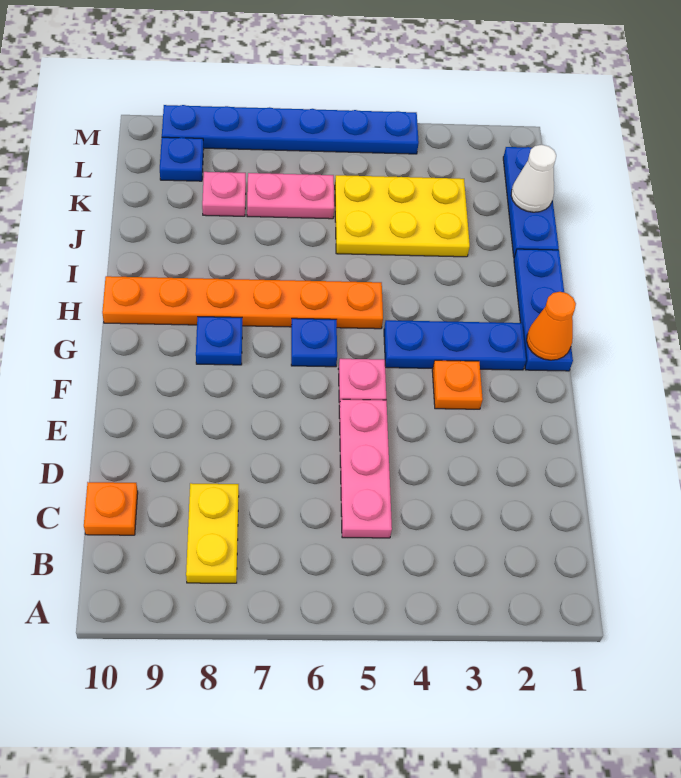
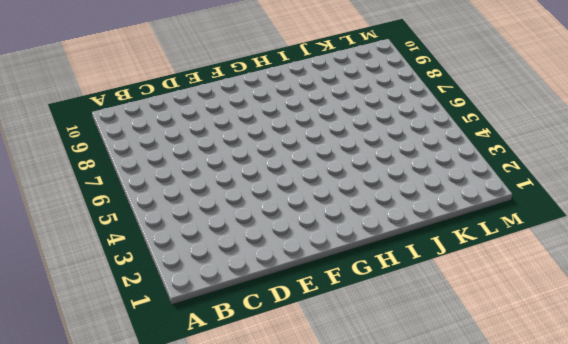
none -> yellow 1x2 plate [186,483,239,583]
none -> pink 1x3 plate [339,399,392,538]
none -> orange 1x1 plate [84,482,138,535]

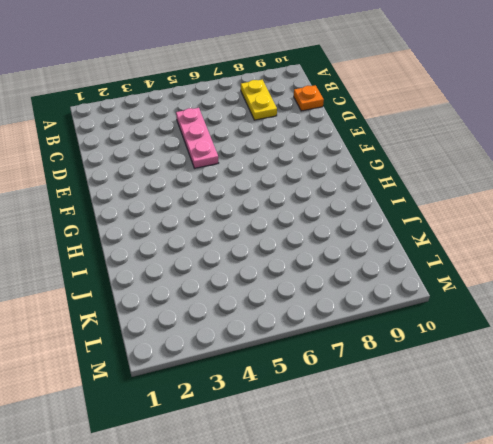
none -> orange 1x1 plate [432,360,483,409]
none -> pink 1x1 plate [338,359,386,407]
none -> blue 1x3 plate [514,249,573,371]

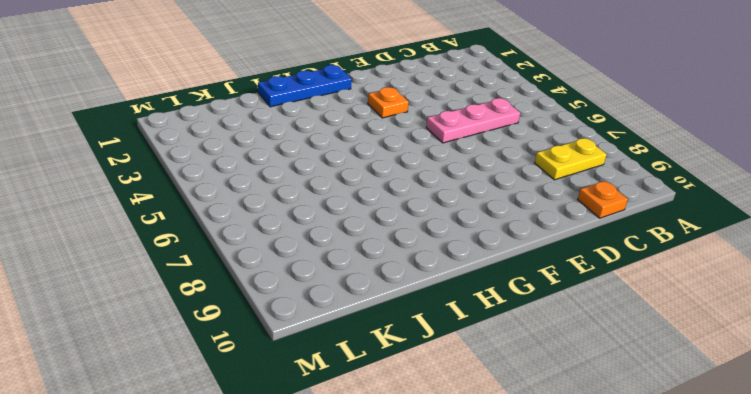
none -> pink 1x1 plate [338,359,386,407]
none -> blue 1x3 plate [384,320,526,370]
none -> blue 1x1 plate [291,318,337,367]

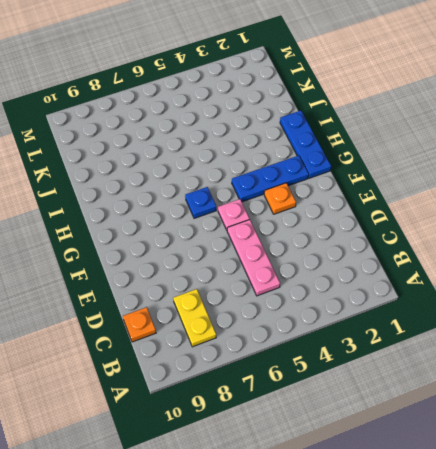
none -> blue 1x1 plate [196,317,242,365]
none -> orange 1x6 plate [102,276,383,329]
none -> blue 1x3 plate [503,147,559,257]

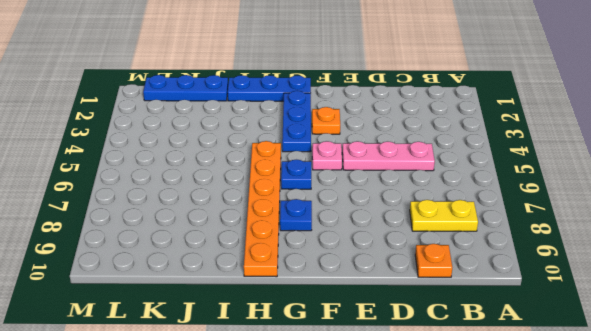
none -> yellow 2x3 plate [335,175,470,257]
none -> pink 1x2 plate [247,173,334,219]
none -> pink 1x1 plate [202,172,246,216]

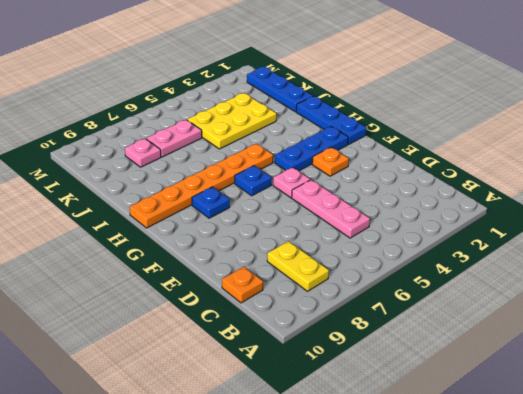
none -> blue 1x1 plate [160,137,203,181]
none -> blue 1x6 plate [162,105,419,154]
none -> orange 1x1 cone [527,292,576,360]

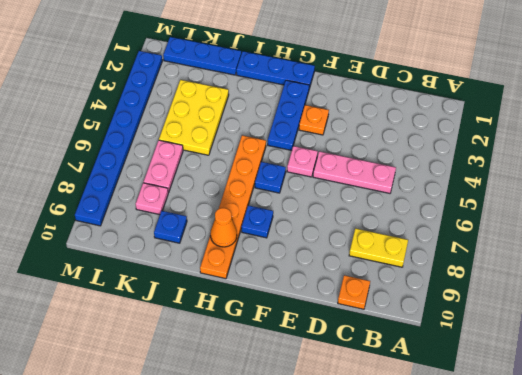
orange 1x1 cone [210,208,237,247] -> orange 1x1 cone moved to [527,292,576,360]
blue 1x1 plate [154,211,187,243] -> blue 1x1 plate moved to [160,137,203,181]
blue 1x8 plate [75,51,162,226] -> blue 1x6 plate [162,105,419,154]
none -> white 1x1 cone [511,145,556,212]

